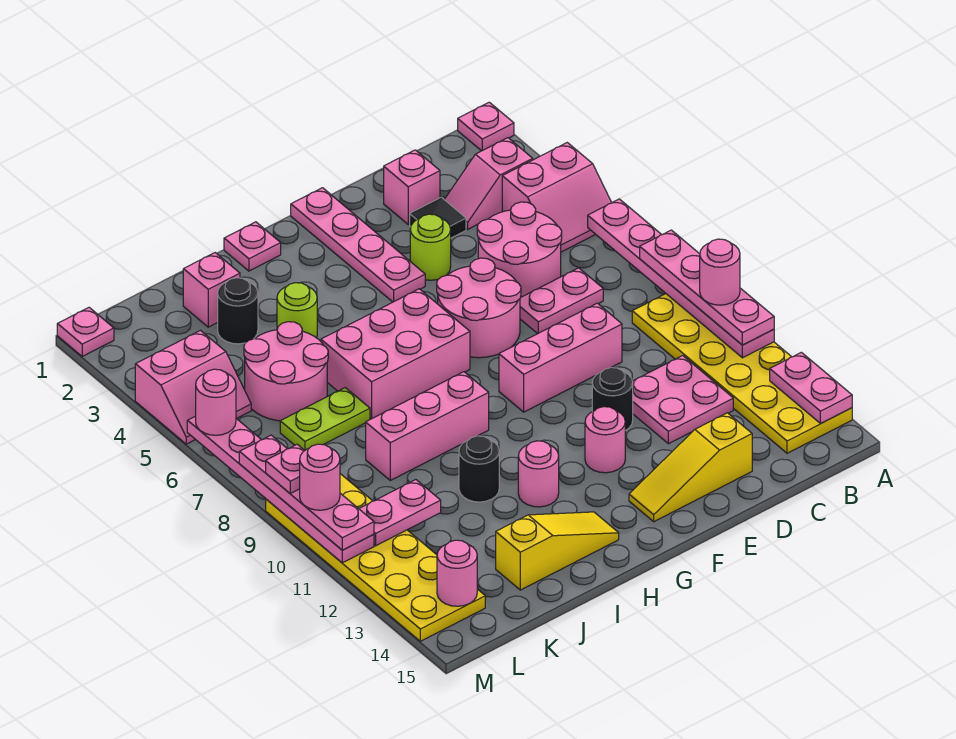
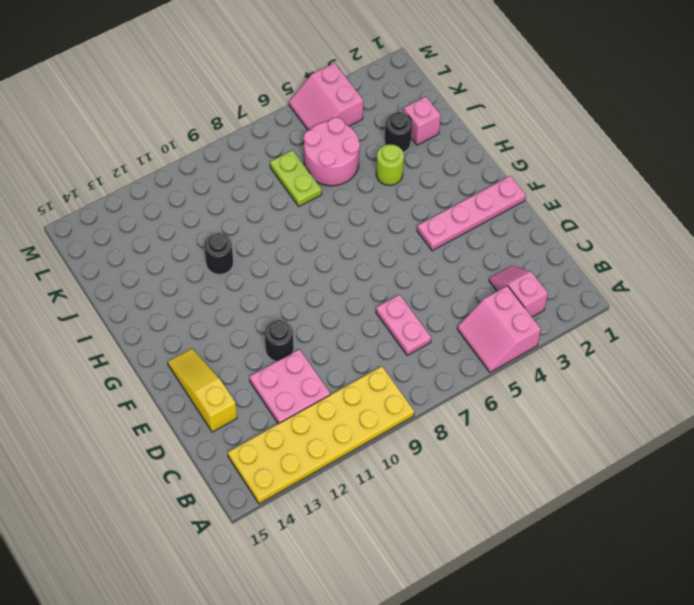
none -> pink 1x1 plate [458,102,514,151]
none -> pink 2x2 round brick [477,202,562,298]
none -> pink 1x1 brick [384,150,440,225]
none -> black 1x1 tile [410,197,466,238]

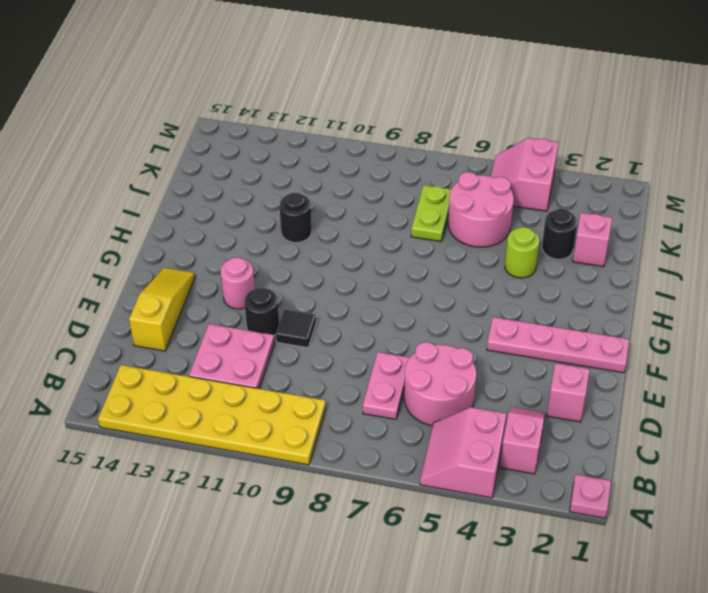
black 1x1 tile [276,310,316,348] -> black 1x1 tile moved to [410,197,466,238]
none -> pink 1x3 brick [499,303,622,412]
none -> lime 1x1 round brick [410,214,451,280]
none -> pink 2x2 round brick [437,258,521,358]
none -> pink 2x3 brick [321,289,470,419]

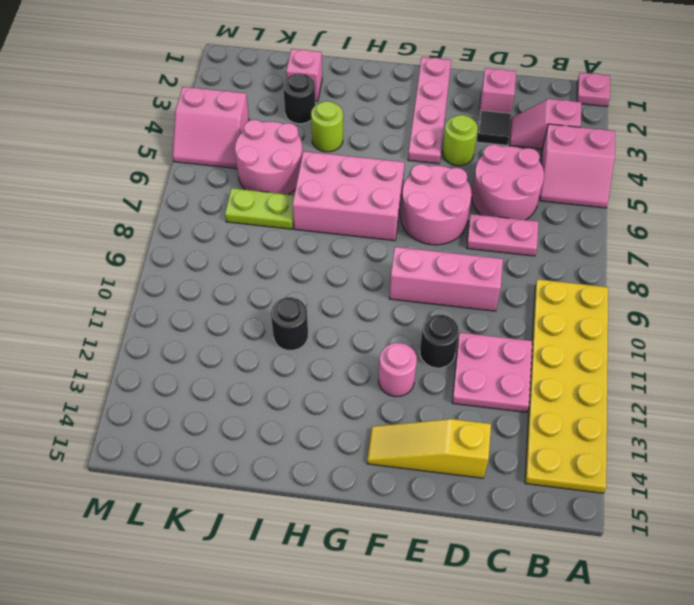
none -> pink 1x1 plate [224,222,281,271]
none -> pink 1x3 brick [366,372,489,480]
none -> pink 1x1 round brick [518,441,559,507]
none -> yellow 1x3 slope [496,512,619,590]

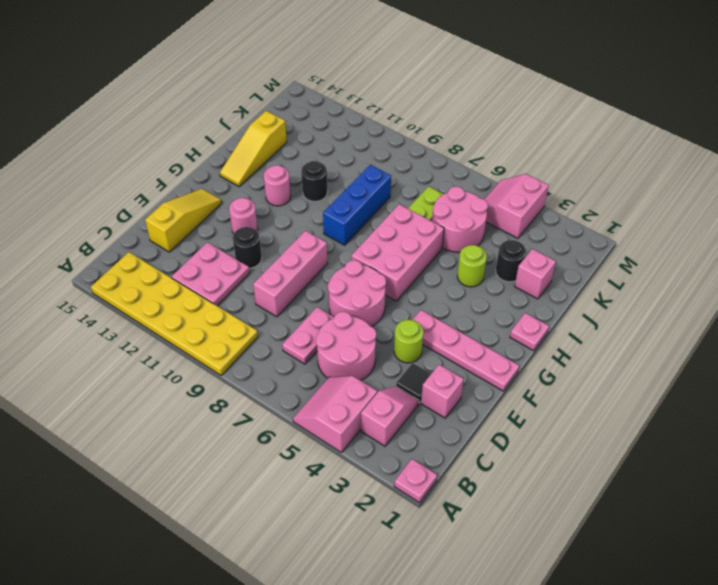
blue 1x3 brick [323,165,391,245] -> pink 1x3 brick [366,372,489,480]
none -> yellow 2x6 plate [266,474,485,641]
none -> pink 1x1 plate [57,308,114,356]
none -> pink 1x6 plate [588,199,774,358]
none -> pink 1x2 plate [770,352,852,424]

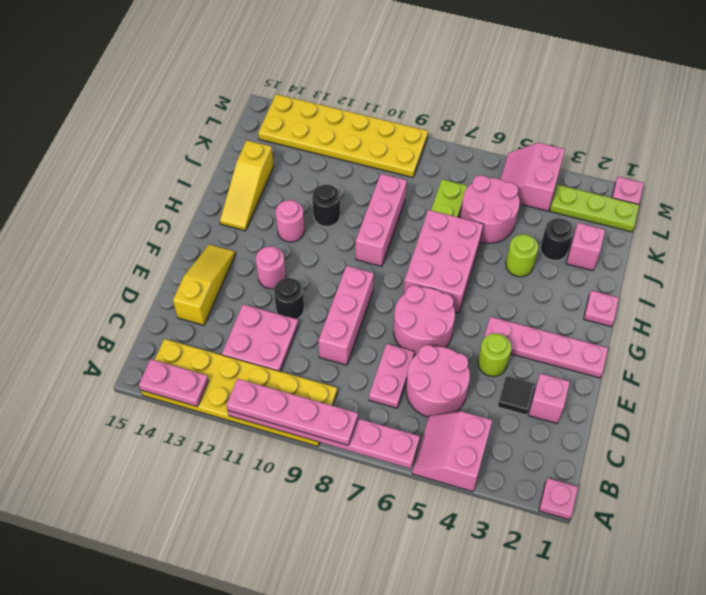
lime 1x3 plate [550,185,639,232] -> none
none -> pink 1x2 slope [444,138,533,229]
none -> pink 1x2 plate [359,480,441,546]
none -> pink 1x1 round brick [437,540,477,606]
none -> pink 1x6 plate [187,416,374,563]

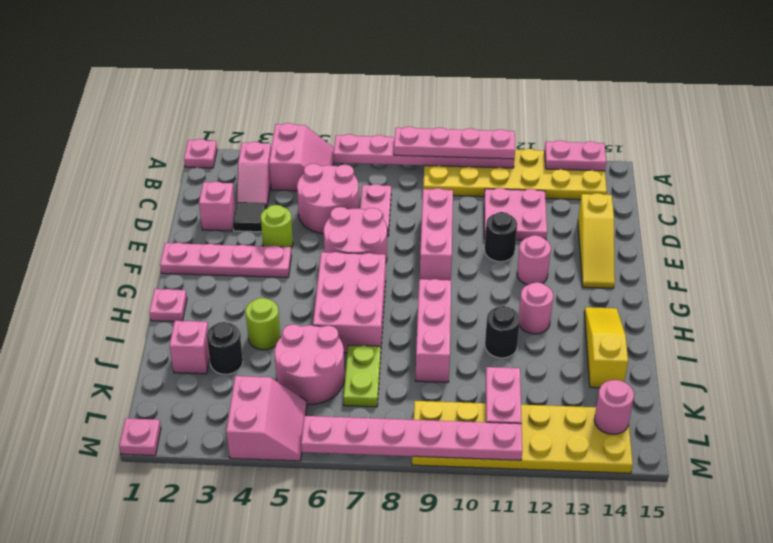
none -> pink 1x1 round brick [196,369,236,435]
none -> pink 1x4 plate [239,435,374,550]
none -> pink 1x1 round brick [700,239,740,305]
none -> pink 1x1 plate [266,444,305,493]

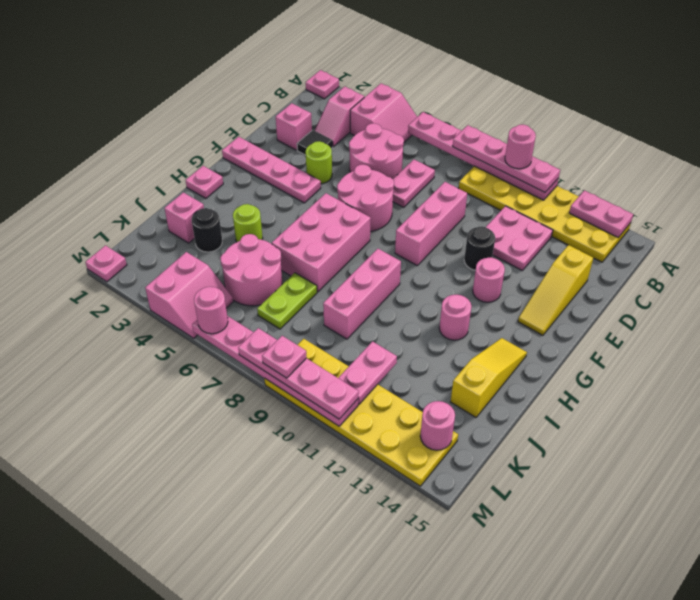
none -> black 1x1 round brick [459,436,499,502]
none -> pink 1x1 round brick [300,444,340,510]

